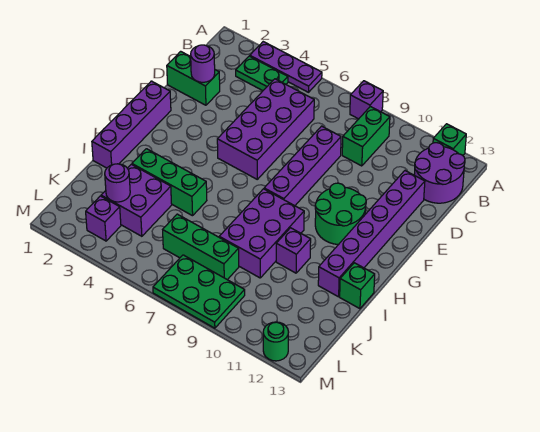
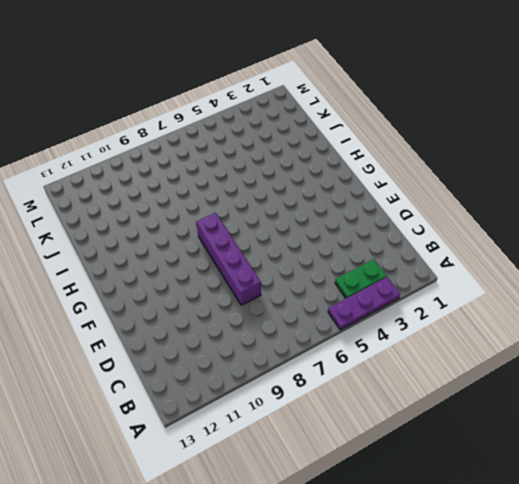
none -> purple 1x1 brick [350,81,383,119]
none -> green 1x1 brick [433,124,466,155]
none -> green 1x2 brick [342,107,390,166]

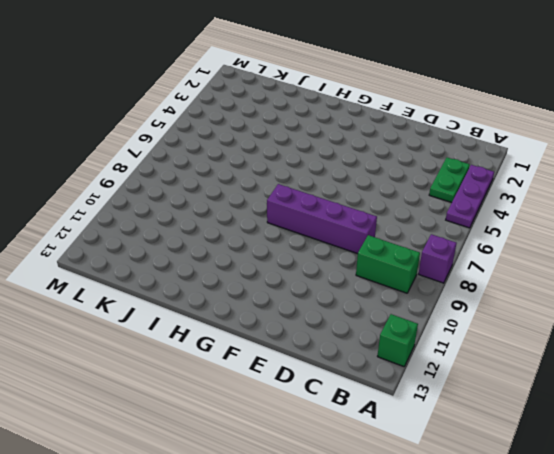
none -> purple 2x2 round brick [414,143,465,203]
none -> purple 2x4 brick [217,79,314,179]
none -> green 1x2 brick [167,51,220,105]

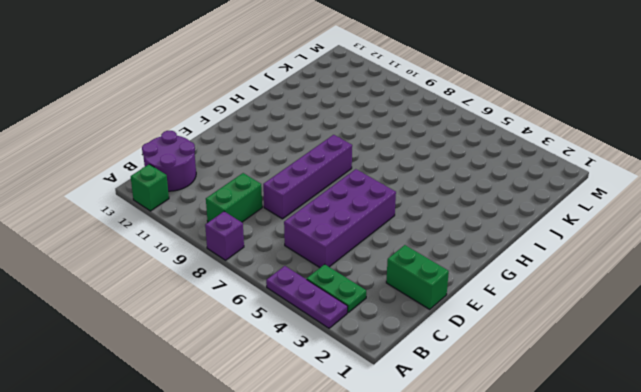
none -> purple 1x6 brick [318,171,425,297]
none -> purple 1x4 brick [92,81,171,168]
none -> green 2x2 round brick [315,183,366,245]

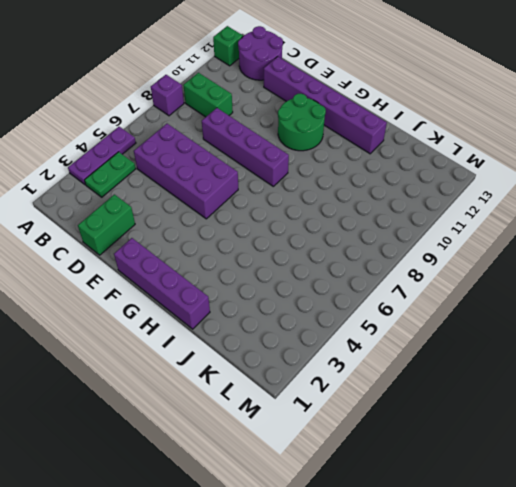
none -> purple 2x3 brick [219,189,304,278]
none -> green 1x3 brick [132,149,207,216]
none -> purple 1x1 brick [276,228,311,273]

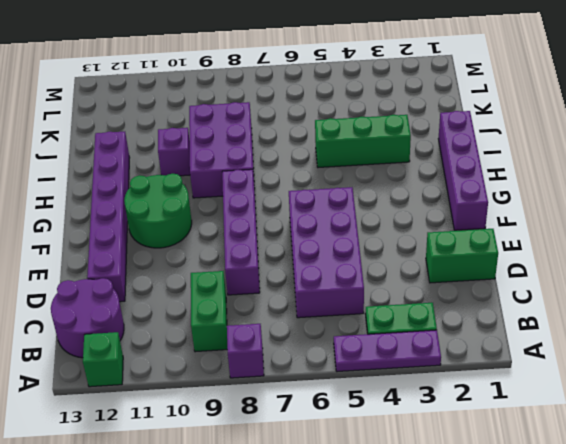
none -> green 1x1 brick [340,263,375,309]
none -> purple 2x2 brick [101,164,172,236]
none -> green 1x3 brick [163,214,239,280]

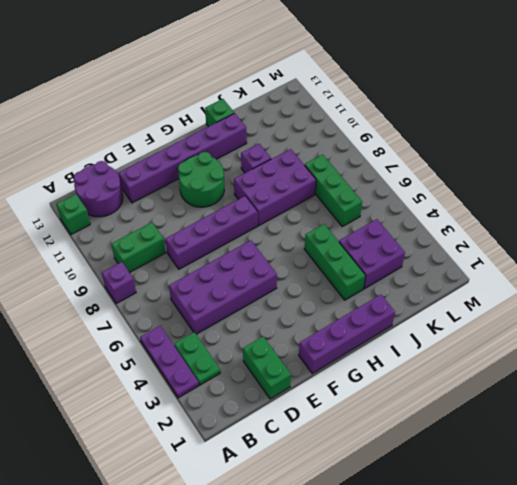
none -> purple 1x1 brick [86,196,121,241]
none -> green 2x3 plate [153,255,245,328]
none -> green 1x1 round brick [263,322,288,361]

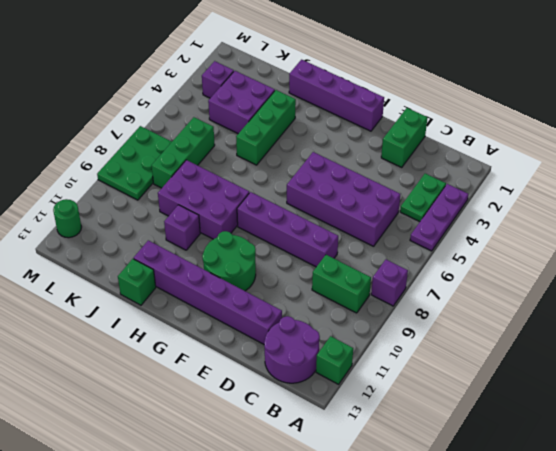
none -> purple 1x1 round brick [191,45,215,82]
none -> purple 1x1 round brick [105,164,130,202]

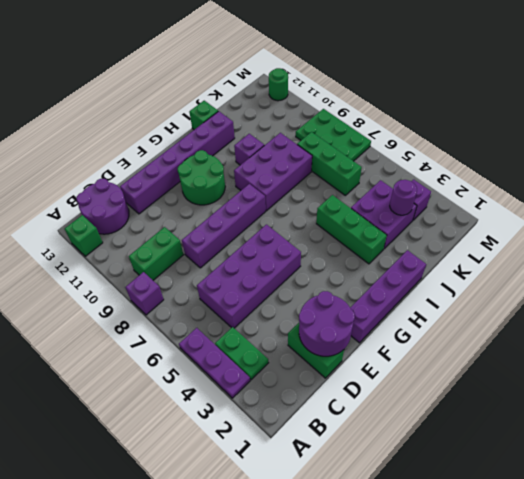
purple 2x2 round brick [299,291,355,356] -> purple 1x1 round brick [191,45,215,82]

